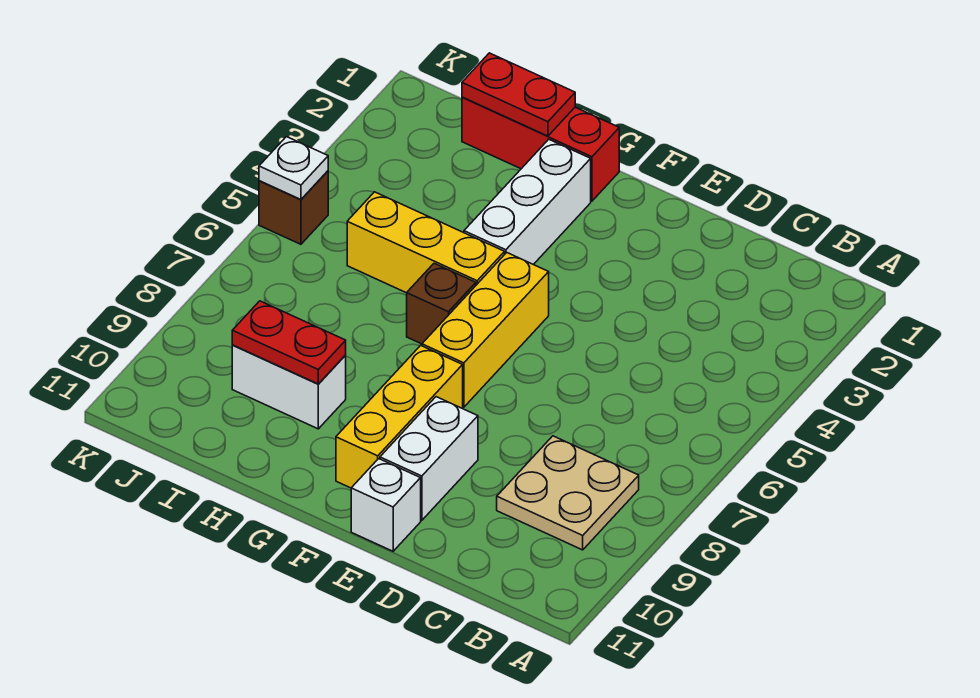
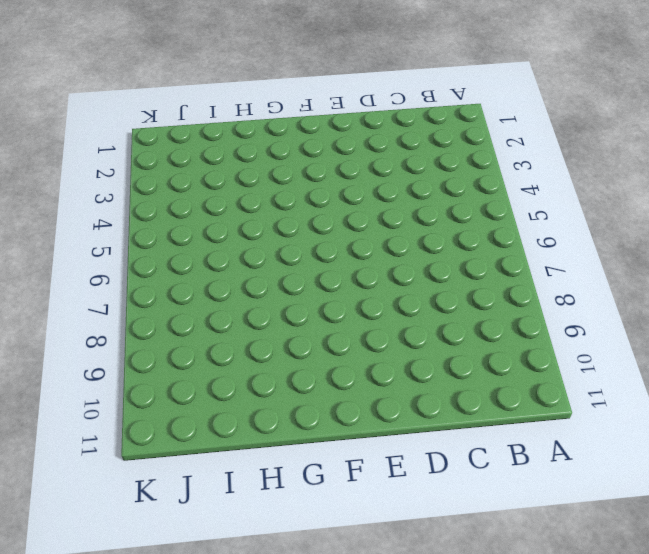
none -> tan 2x2 plate [497,436,639,550]
none -> white 1x2 brick [380,397,478,520]
none -> white 1x1 brick [351,459,421,551]

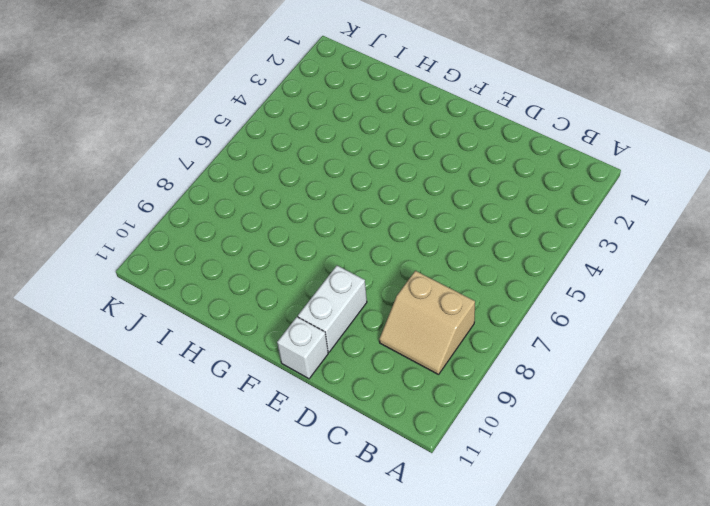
tan 2x2 slope [379,271,475,375] -> tan 2x2 plate [497,436,639,550]
none -> yellow 1x3 brick [422,253,549,407]
none -> yellow 1x3 brick [336,345,463,488]
none -> red 1x3 brick [462,97,619,201]

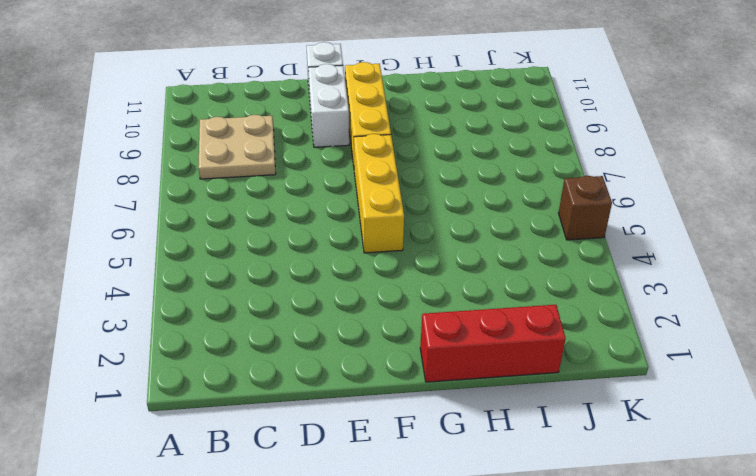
none -> white 1x3 brick [464,139,591,265]
none -> yellow 1x3 brick [347,192,505,293]
none -> brown 1x1 brick [407,263,476,344]

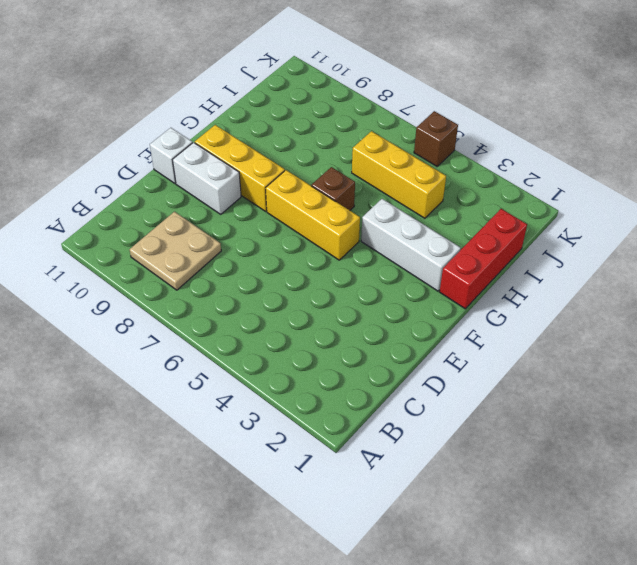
yellow 1x3 brick [352,131,446,218] -> yellow 1x3 brick turned to [347,192,505,293]
none -> white 1x2 brick [232,345,346,429]
none -> red 1x2 plate [462,53,575,136]
none -> red 1x2 plate [232,301,346,384]

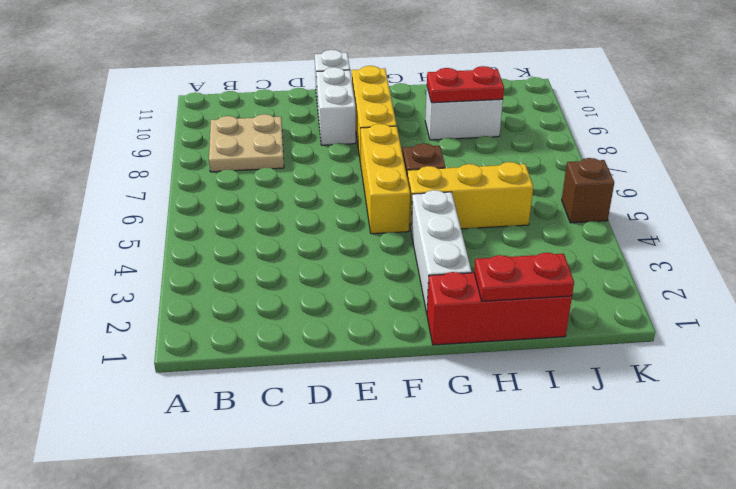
none -> white 1x1 plate [259,137,328,199]

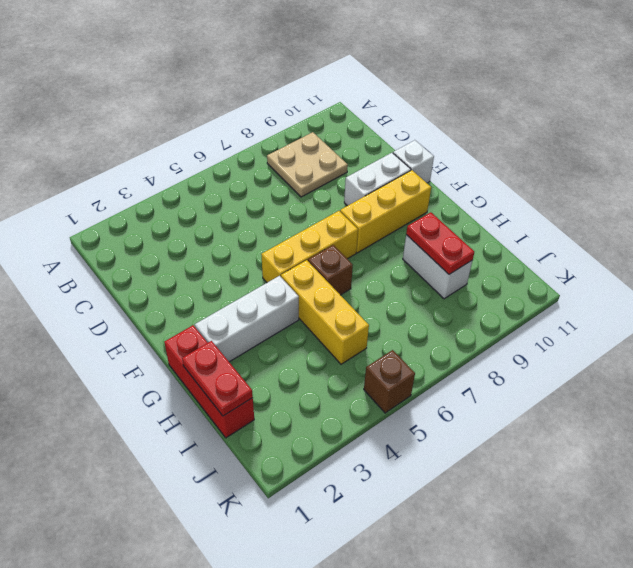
none -> white 1x1 plate [259,137,328,199]

